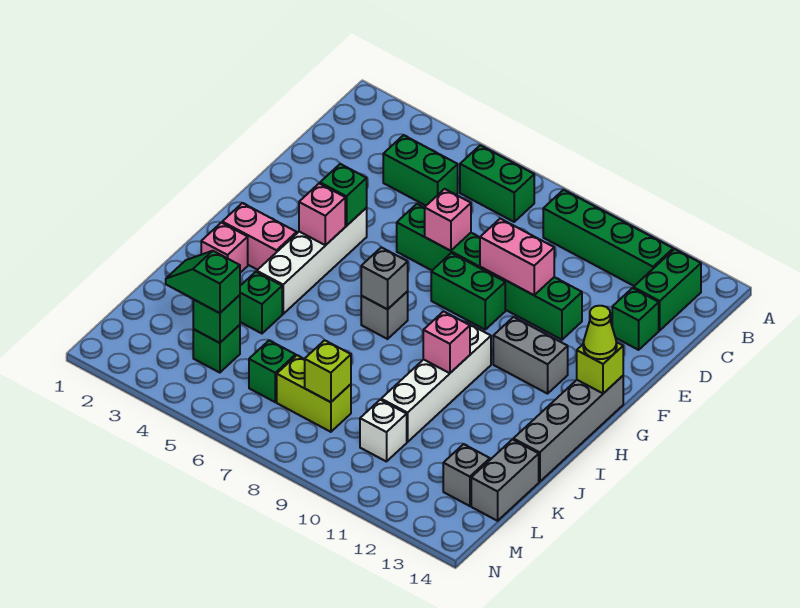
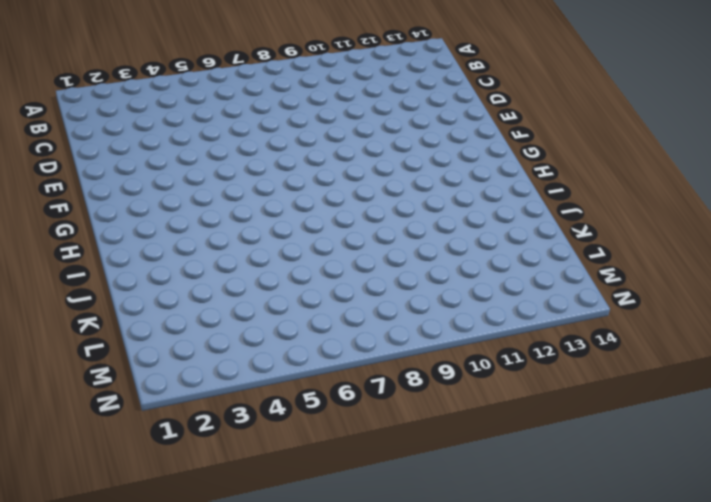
none -> green 1x2 brick [460,145,534,222]
none -> green 1x4 brick [543,190,673,286]
none -> green 1x2 brick [633,249,701,330]
none -> green 1x2 brick [383,135,458,206]

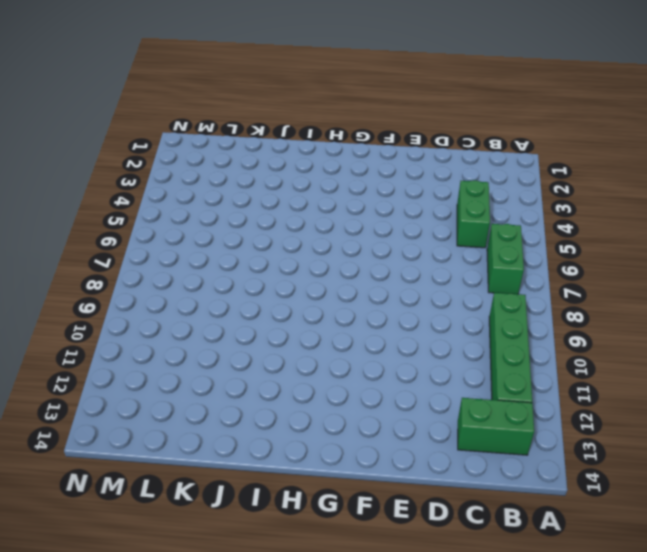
none -> green 1x1 brick [612,288,659,350]
none -> green 1x6 brick [397,204,582,340]
none -> white 1x4 brick [257,208,367,314]
none -> green 1x2 brick [431,253,505,329]

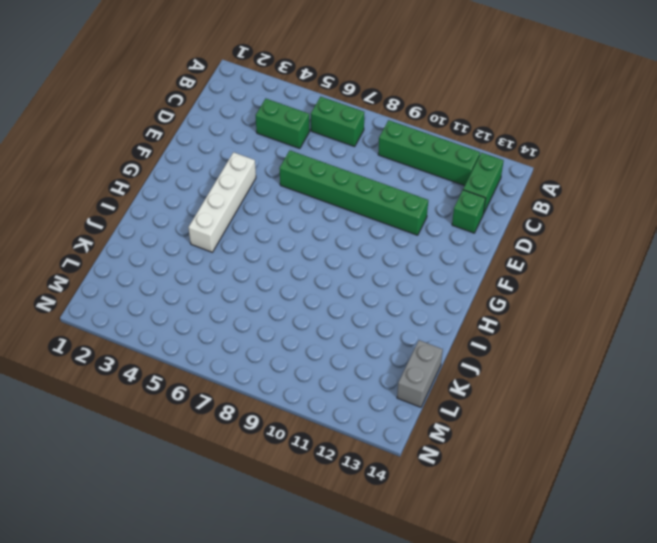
none -> green 1x2 brick [431,253,505,329]
none -> grey 1x2 brick [493,317,568,394]
none -> grey 1x4 brick [513,376,623,482]
none -> pink 1x2 brick [222,203,297,270]

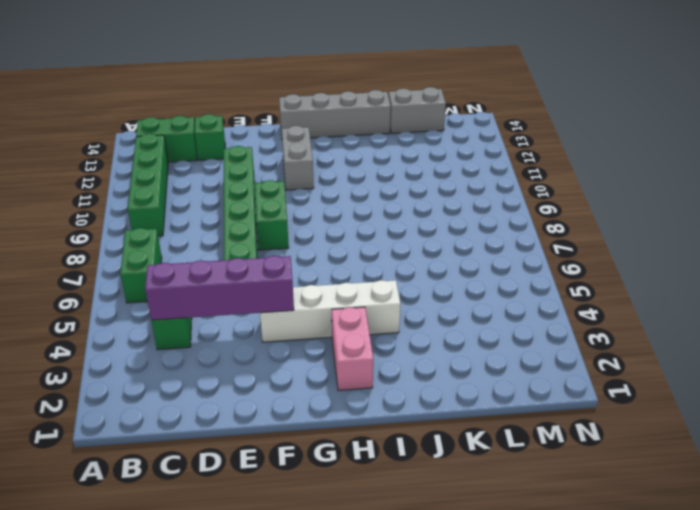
purple 1x4 brick [145,256,294,320] -> green 1x1 brick [320,164,367,226]
none -> grey 1x1 brick [361,291,408,339]
none -> white 1x4 brick [381,322,491,442]
none -> pink 1x1 brick [201,223,248,273]
none -> green 1x1 brick [240,272,282,333]

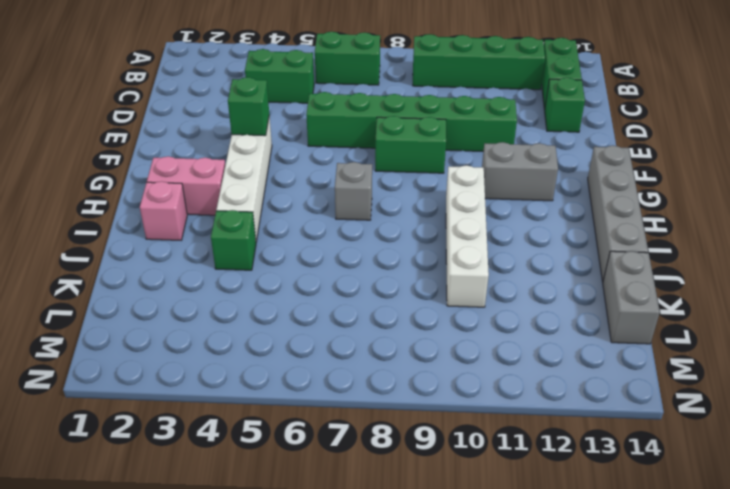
none -> green 1x1 brick [193,325,240,373]
none -> green 1x1 brick [249,340,296,402]
none -> lime 1x2 brick [277,355,351,432]
none -> white 1x1 brick [360,400,407,462]

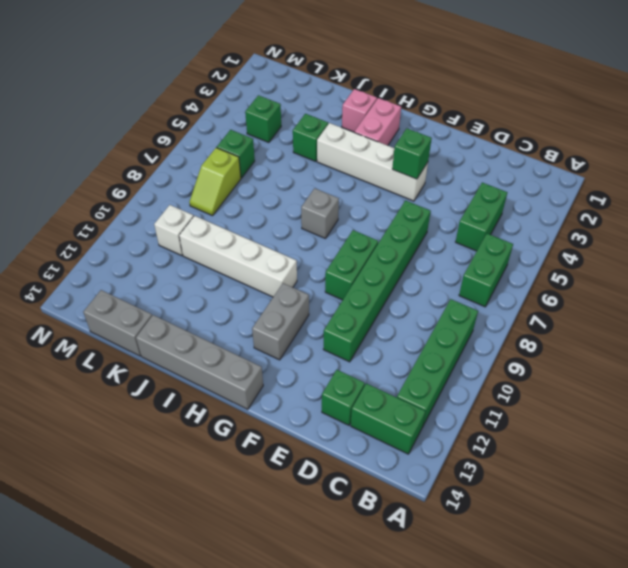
lime 1x2 slope [189,148,241,216] -> lime 1x2 brick [277,355,351,432]
none -> grey 1x1 brick [443,444,490,506]
none -> pink 1x1 brick [425,189,471,251]
none -> pink 1x2 brick [480,219,554,295]
none -> pink 1x1 brick [299,183,345,245]

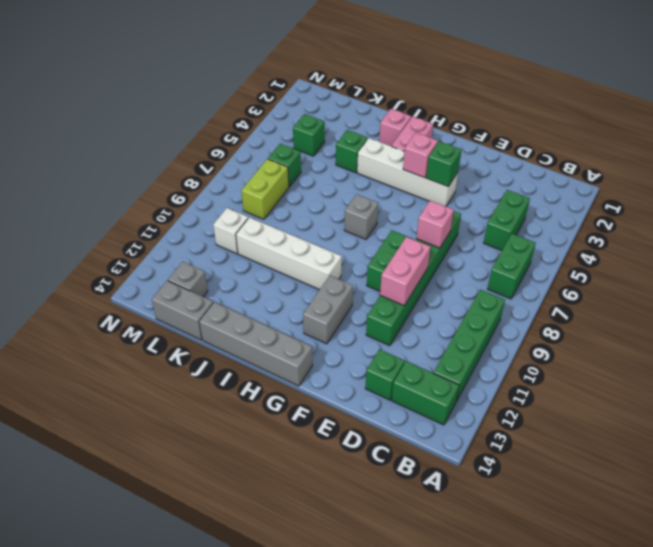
none -> lime 1x1 brick [577,343,623,393]
none -> grey 1x1 brick [361,247,408,309]
none -> pink 1x1 brick [423,311,470,373]
none -> green 1x1 brick [193,295,240,343]

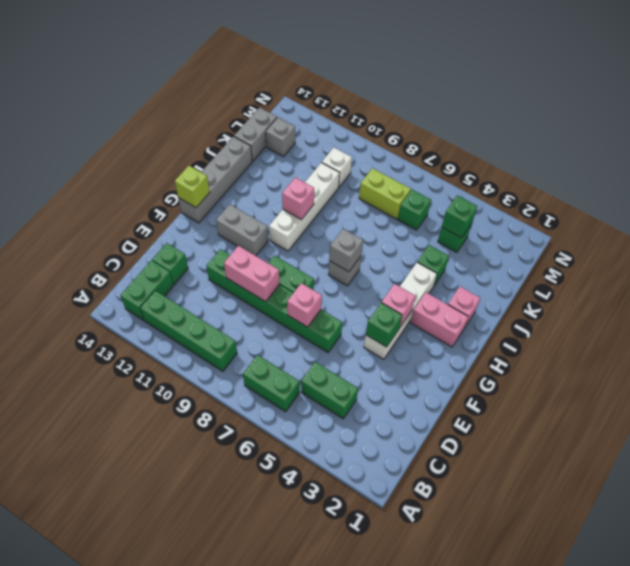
none -> lime 1x1 brick [305,340,351,402]
none -> lime 1x1 cone [583,306,617,359]
none -> green 1x2 slope [166,251,240,313]

